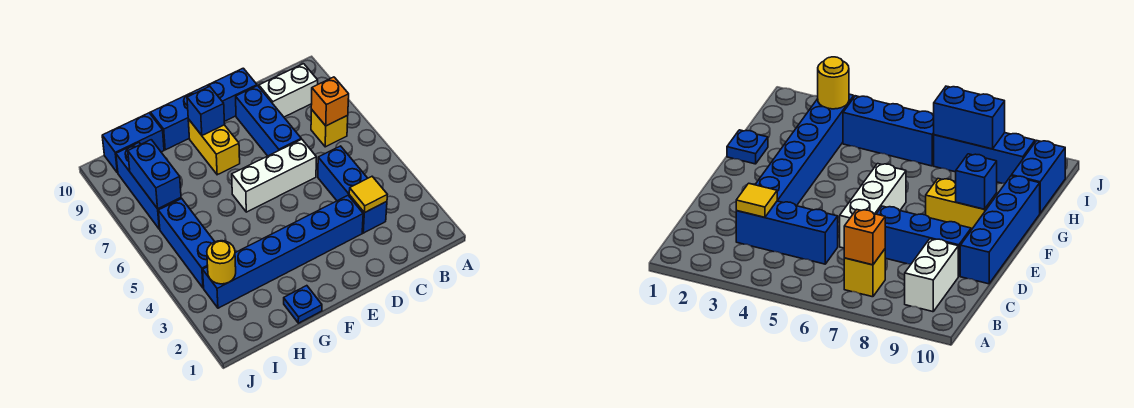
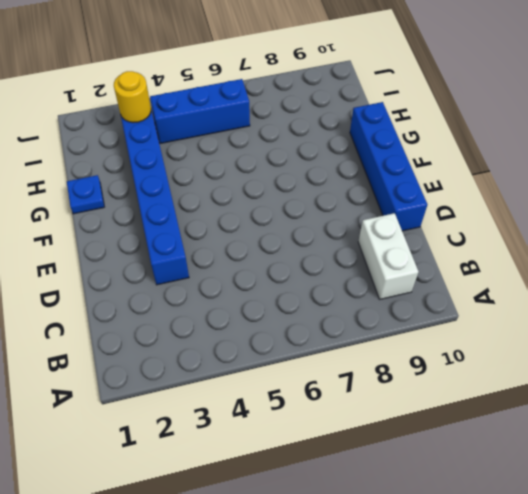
none -> yellow 1x1 brick [311,109,348,147]
none -> blue 1x3 brick [318,146,387,233]
none -> white 1x3 brick [232,139,316,212]

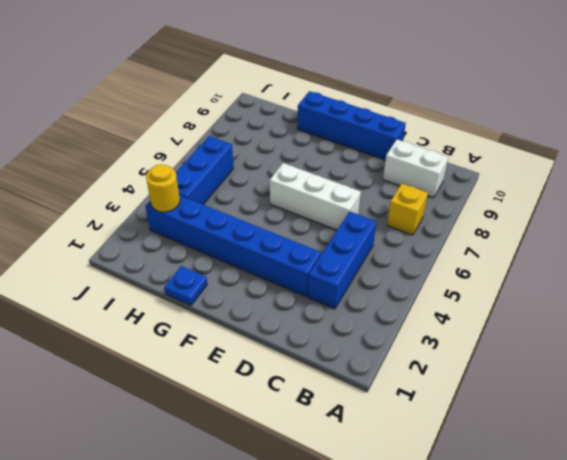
none -> blue 1x3 brick [236,86,301,156]
none -> yellow 1x2 brick [188,119,240,175]
none -> blue 1x2 brick [102,113,164,173]

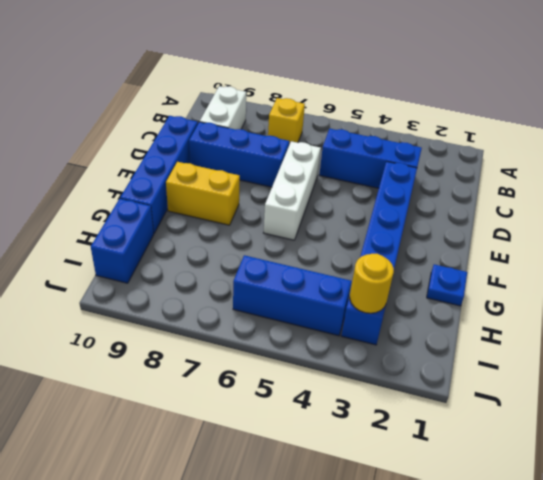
none -> blue 1x3 brick [116,143,181,229]
none -> orange 1x1 brick [311,77,349,126]
none -> yellow 1x1 tile [349,177,387,213]

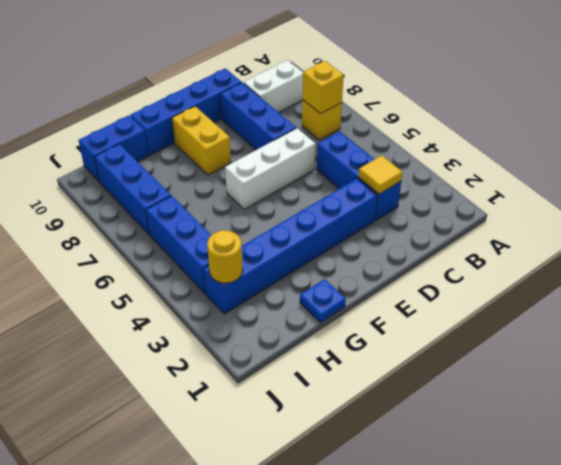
yellow 1x1 brick [302,61,344,114] -> orange 1x1 brick [311,77,349,126]
none -> blue 1x1 brick [187,87,225,135]
none -> blue 1x2 brick [128,140,181,209]

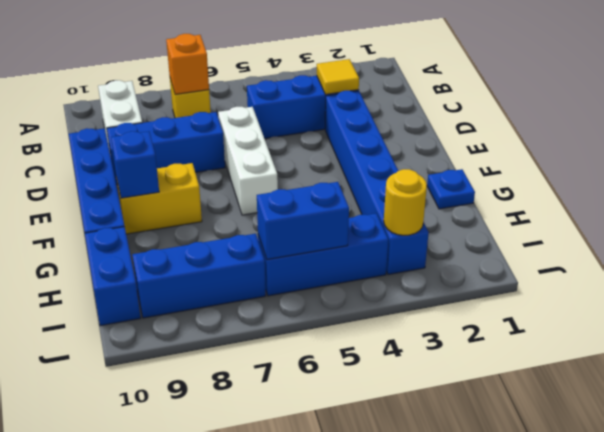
blue 1x2 brick [257,182,349,260] -> blue 1x2 brick moved to [128,140,181,209]

